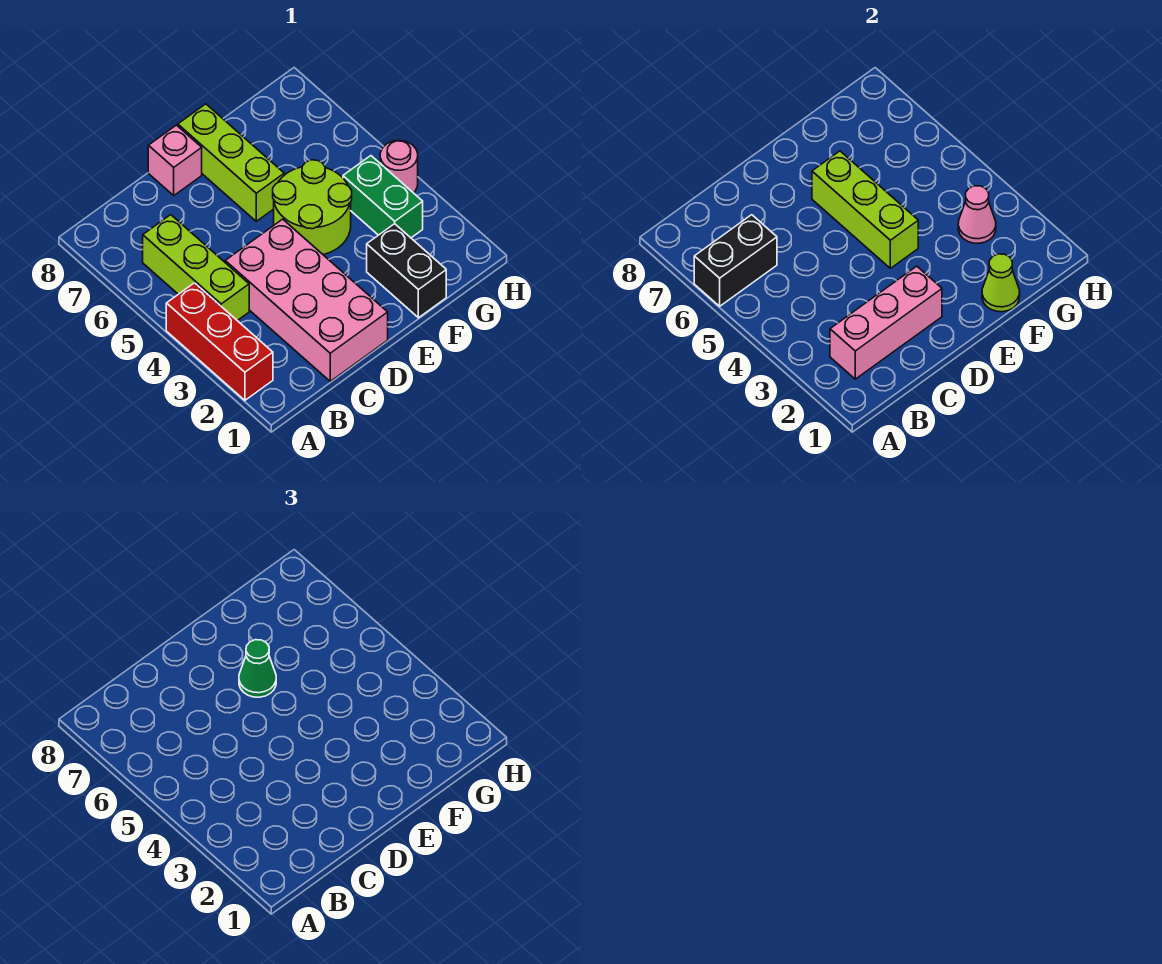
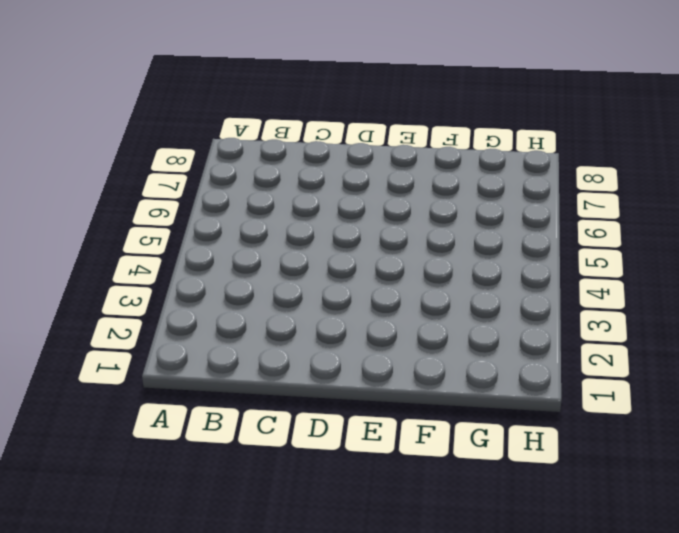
none -> red 1x3 brick [166,283,273,400]
none -> lime 1x3 brick [143,215,249,321]
none -> pink 2x4 brick [225,219,388,381]

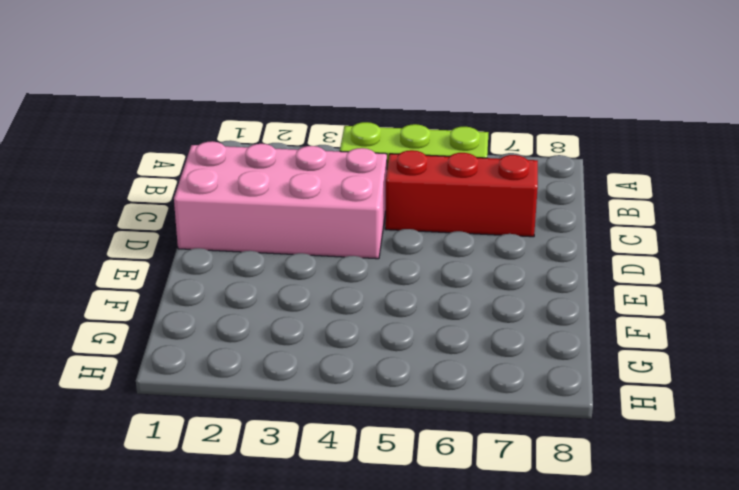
red 1x3 brick [385,150,538,237] -> red 1x3 brick moved to [166,283,273,400]
none -> pink 1x1 brick [148,125,202,195]
none -> lime 2x2 round brick [273,160,352,255]
none -> lime 1x3 brick [178,104,284,221]

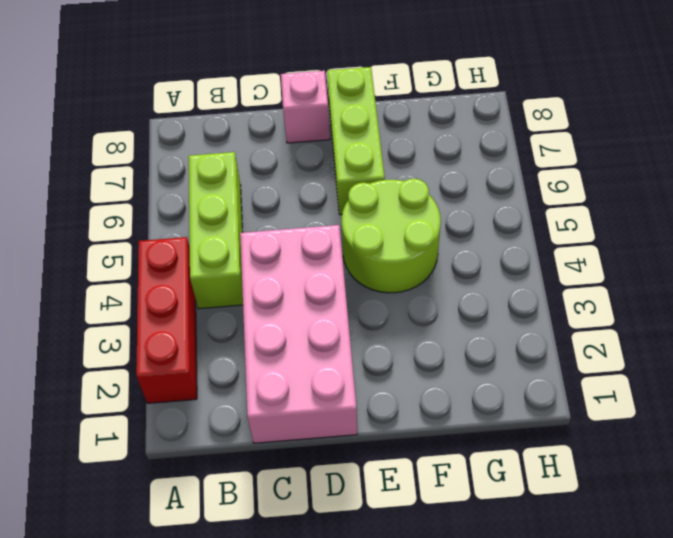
none -> black 1x2 brick [367,224,446,318]
none -> green 1x2 brick [343,156,423,238]
none -> pink 1x1 round brick [380,140,418,193]

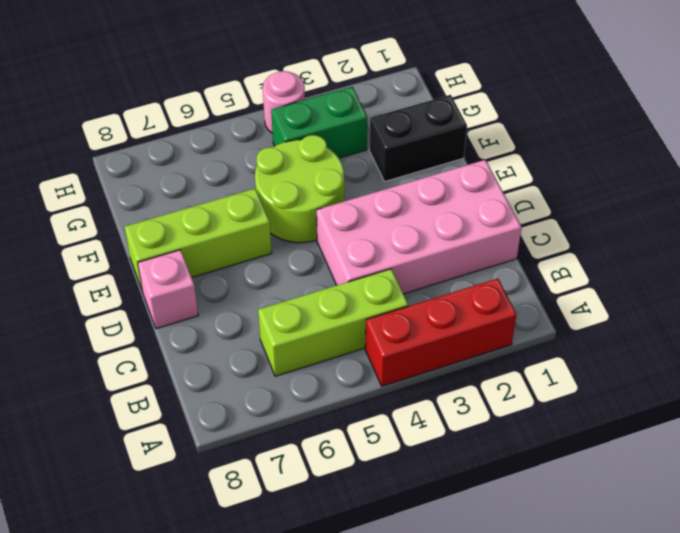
none -> black 1x2 brick [694,215,777,306]
none -> pink 1x3 brick [830,266,942,379]
none -> lime 1x3 brick [812,151,918,268]

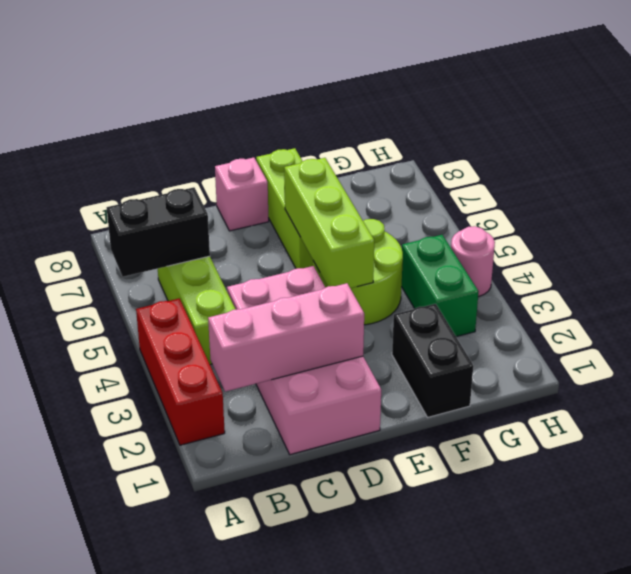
none -> lime 1x1 cone [982,254,1020,312]
none -> pink 1x1 cone [958,186,996,243]
none -> green 1x1 cone [239,640,276,697]

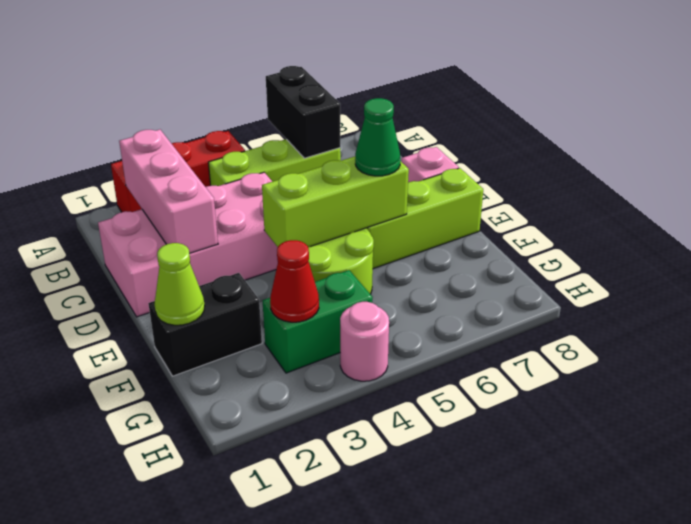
red 1x1 cone [270,240,319,322] -> pink 1x1 cone [958,186,996,243]

